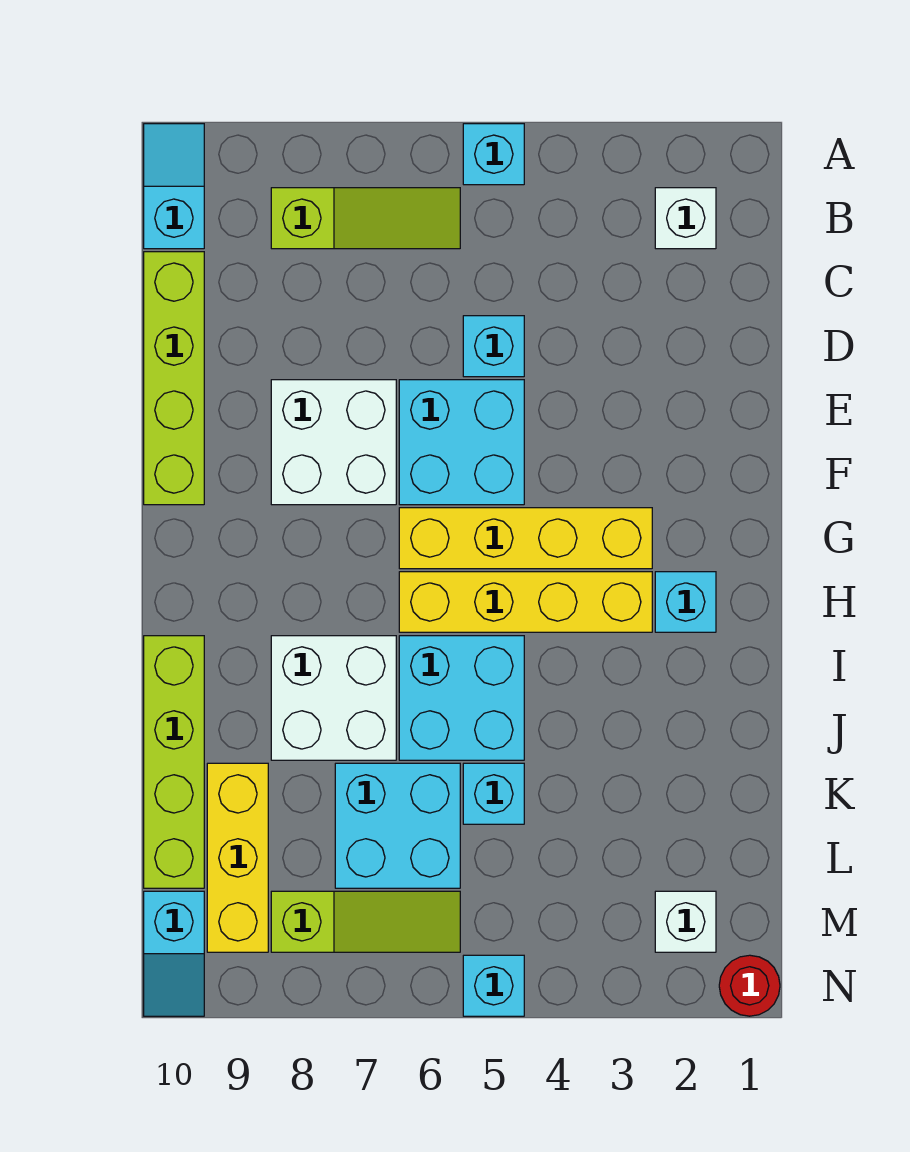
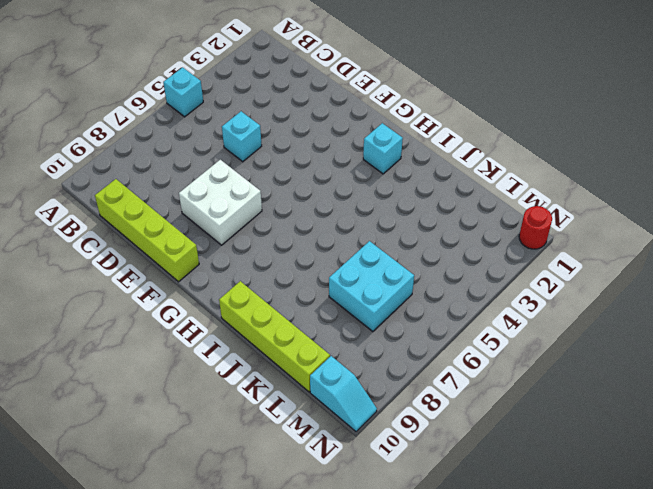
none -> cyan 1x2 slope [144,124,204,249]
none -> white 1x1 brick [655,188,716,249]
none -> lime 1x3 slope [271,188,460,249]

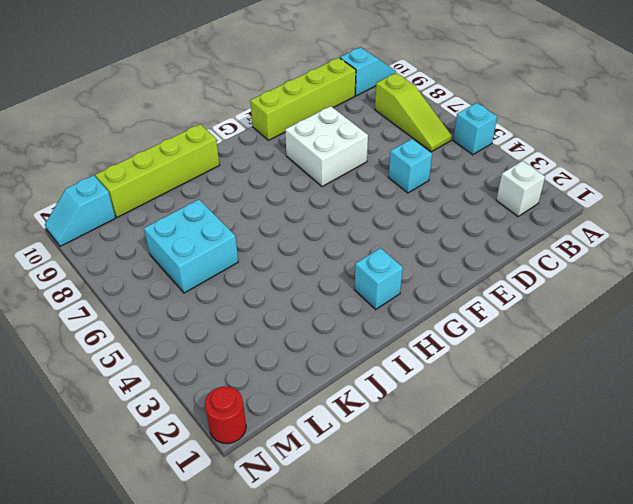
none -> cyan 2x2 brick [399,380,524,505]
none -> yellow 1x4 brick [399,508,652,569]
none -> yellow 1x4 brick [399,572,652,632]

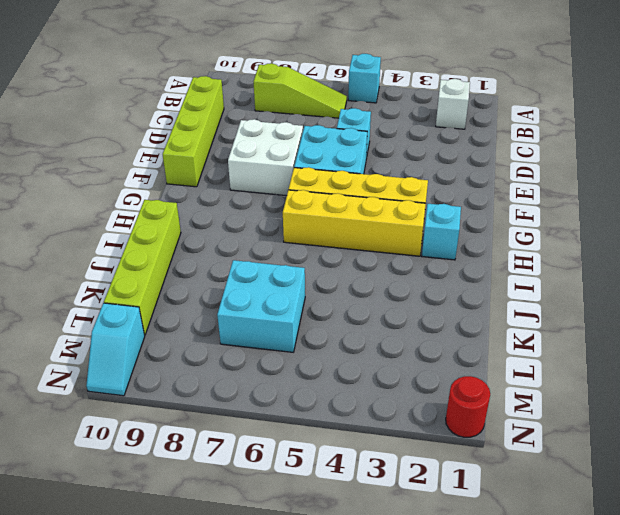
none -> cyan 1x2 slope [144,124,204,249]
none -> cyan 2x2 brick [399,636,524,760]
none -> white 2x2 brick [271,636,396,760]

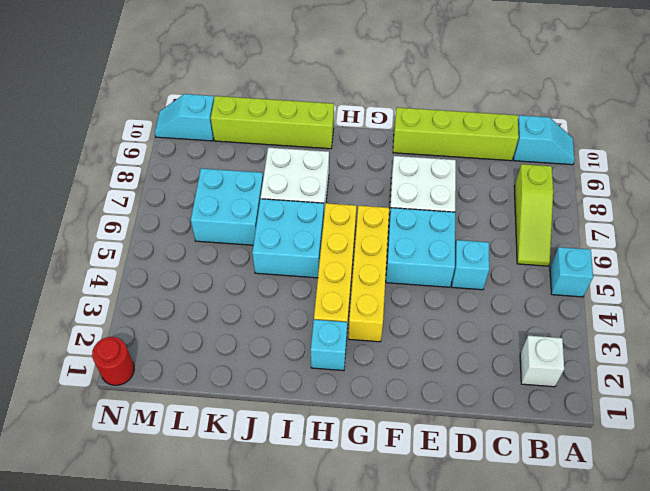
none -> cyan 1x1 brick [463,763,524,824]
none -> yellow 1x3 brick [207,763,268,952]
none -> white 1x1 brick [655,891,716,952]

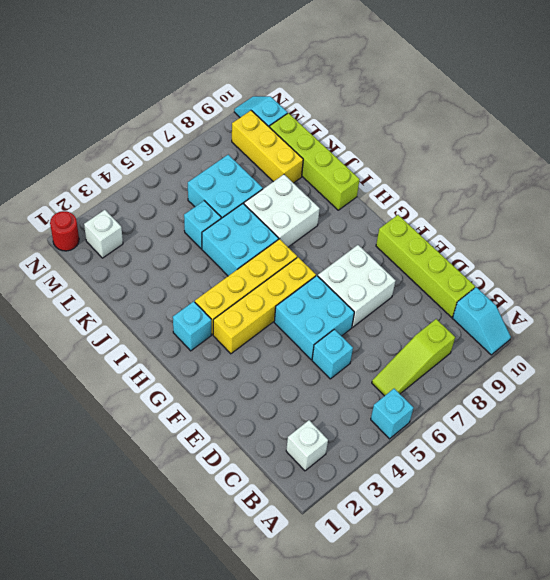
none -> lime 1x3 slope [271,891,460,952]
none -> cyan 1x1 brick [463,955,524,1016]

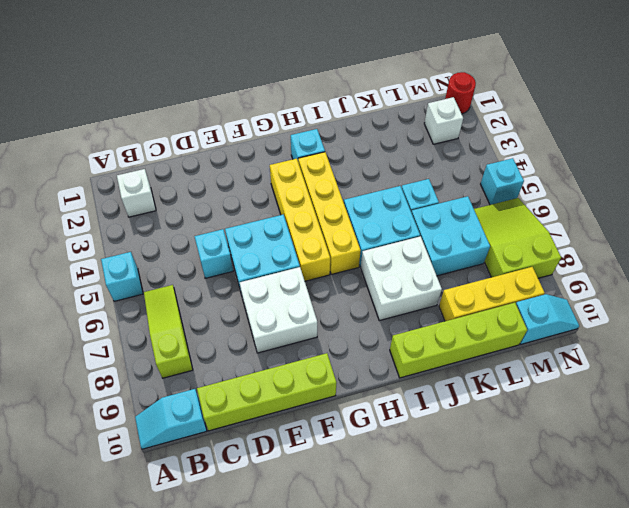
lime 2x3 slope [474,198,561,278] -> lime 1x3 slope [271,891,460,952]

